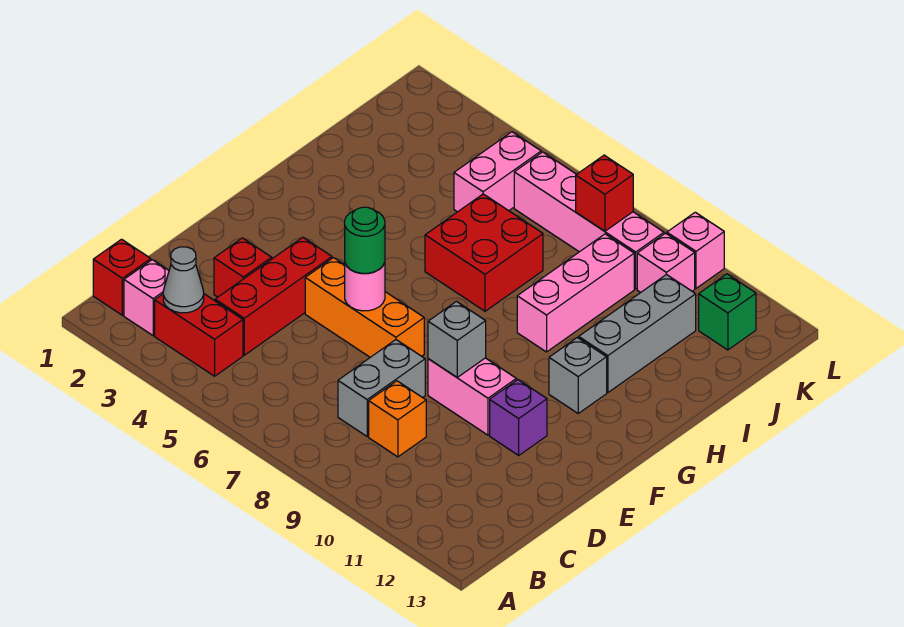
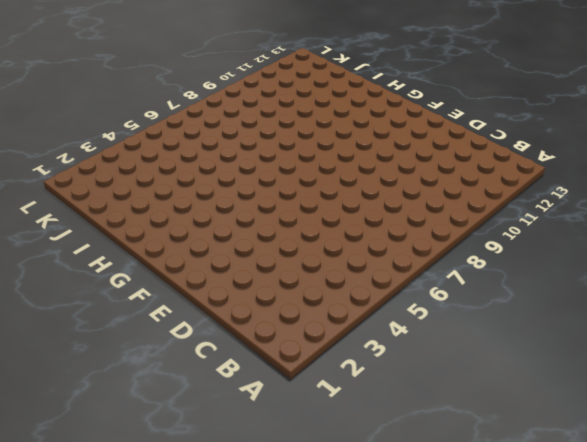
none -> red 1x1 brick [93,239,151,315]
none -> pink 1x1 brick [124,260,169,336]
none -> red 1x2 brick [155,294,243,376]

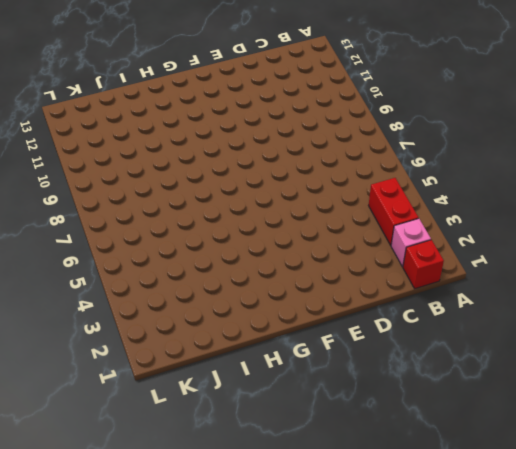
none -> red 1x3 brick [215,237,332,355]
none -> grey 1x2 brick [338,340,425,436]
none -> orange 1x1 brick [369,381,426,457]

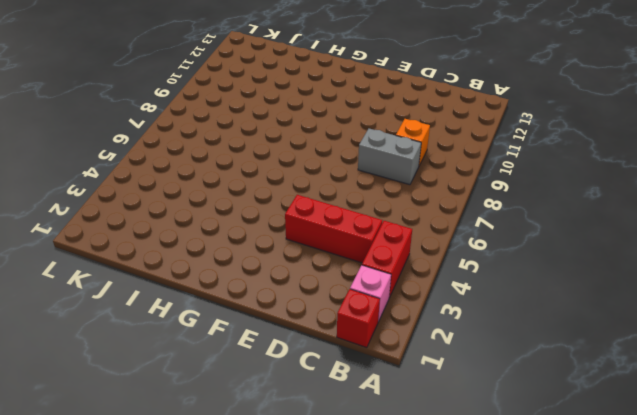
none -> red 1x1 brick [214,238,272,297]
none -> orange 1x3 brick [305,258,424,357]
none -> pink 1x2 brick [428,358,516,435]

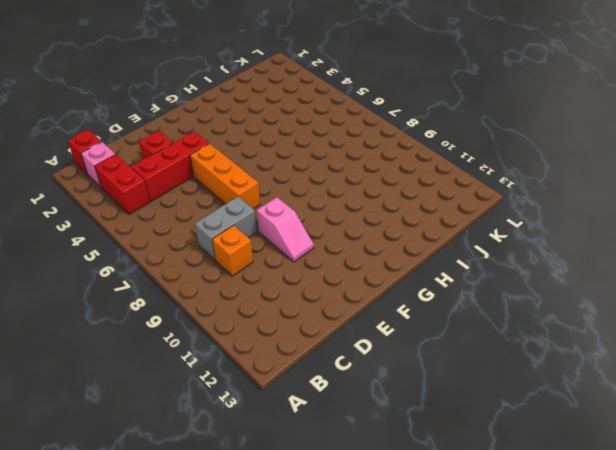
pink 1x2 slope [257,197,314,262] -> pink 1x2 brick [428,358,516,435]
none -> purple 1x1 brick [490,380,547,455]
none -> grey 1x1 brick [549,338,607,413]
none -> red 2x2 brick [425,194,543,311]

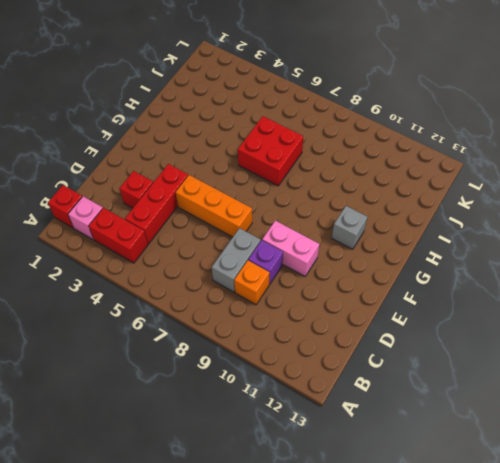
purple 1x1 brick [248,240,283,284] -> purple 1x1 brick moved to [490,380,547,455]
none -> pink 1x3 brick [517,234,634,352]
none -> grey 1x3 brick [579,274,696,393]
none -> pink 1x2 brick [454,132,541,212]

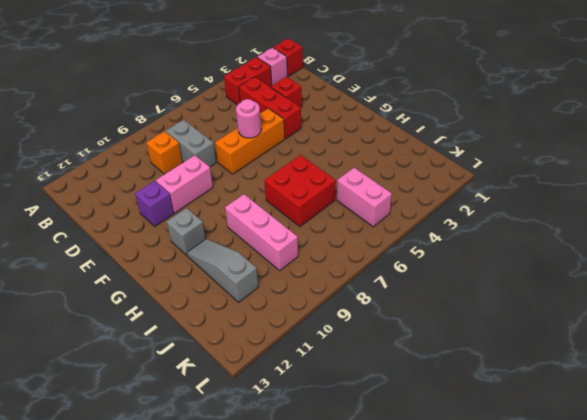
grey 1x3 slope [187,239,258,302] -> grey 1x3 brick [579,274,696,393]
none -> pink 1x4 brick [514,152,664,289]
none -> pink 1x1 brick [637,233,695,293]
none -> green 1x1 brick [699,274,756,350]

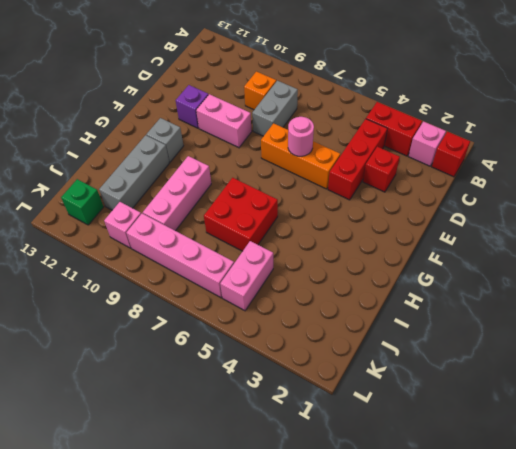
none -> pink 1x1 brick [667,212,724,288]
none -> grey 1x1 cone [163,247,204,313]
none -> grey 1x1 brick [428,301,486,377]

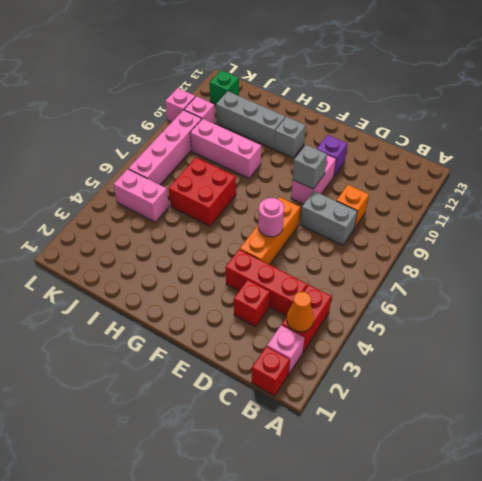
orange 1x1 cone [287,292,314,332] -> grey 1x1 cone [163,247,204,313]
none -> red 1x1 brick [576,155,633,231]
none -> green 1x1 round brick [345,207,385,273]

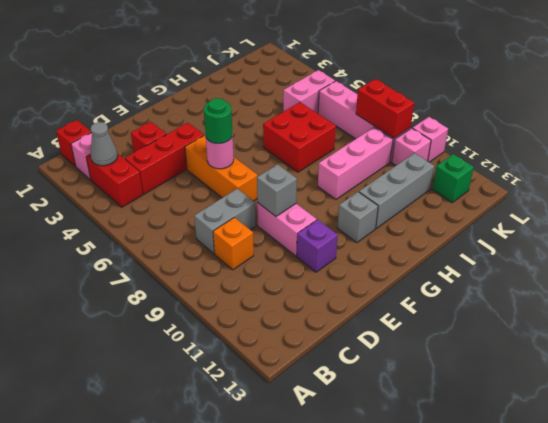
red 1x2 brick [356,79,414,138] -> red 1x1 brick [576,155,633,231]

